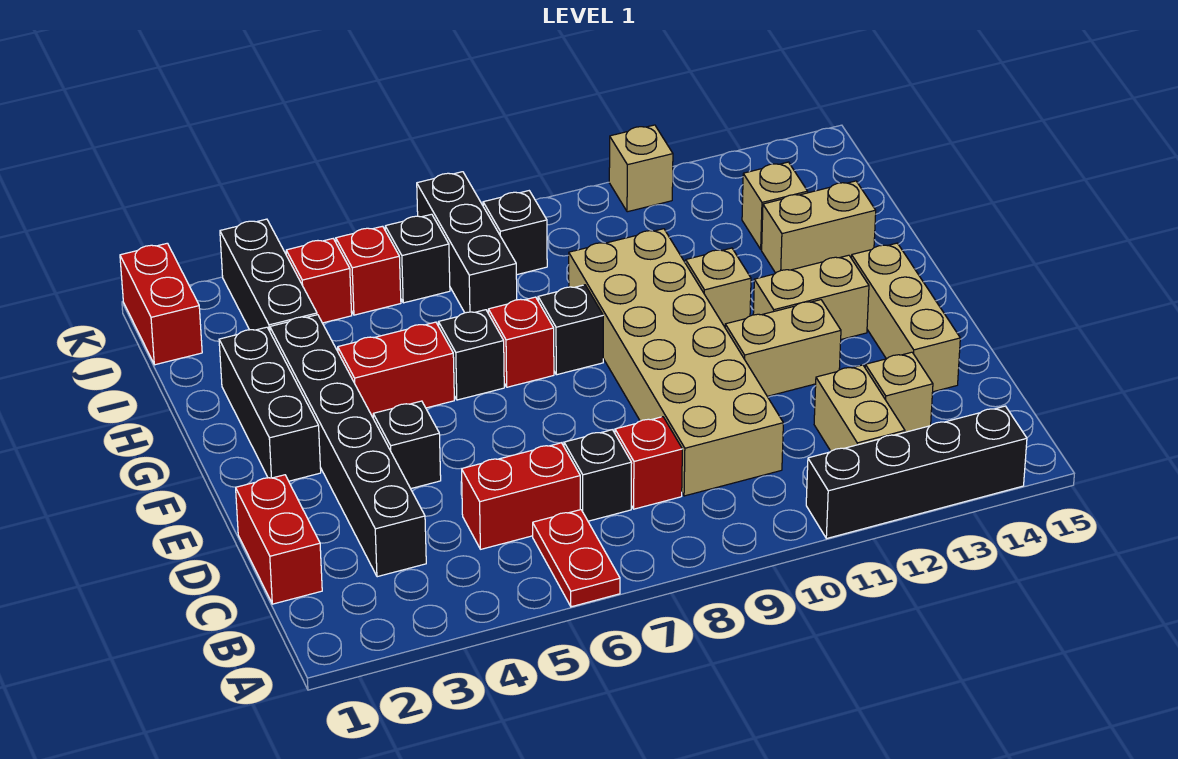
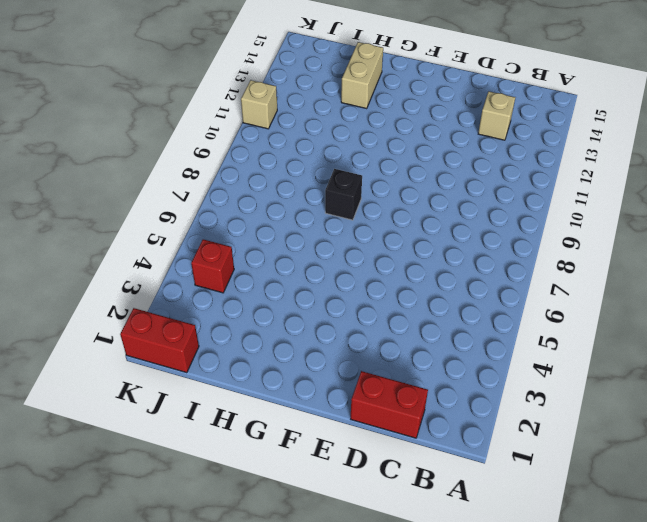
none -> red 1x2 plate [533,510,620,607]
none -> black 1x4 brick [806,406,1027,539]
none -> tan 1x2 brick [814,365,905,451]
none -> black 1x6 brick [270,315,426,577]

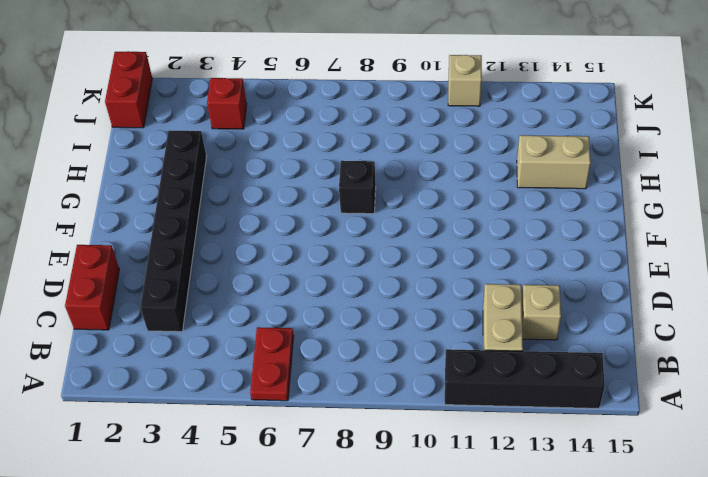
none -> red 1x2 brick [462,443,580,549]
none -> black 1x1 brick [564,430,632,521]
none -> red 1x1 brick [615,417,682,509]
none -> tan 2x6 brick [569,229,783,496]

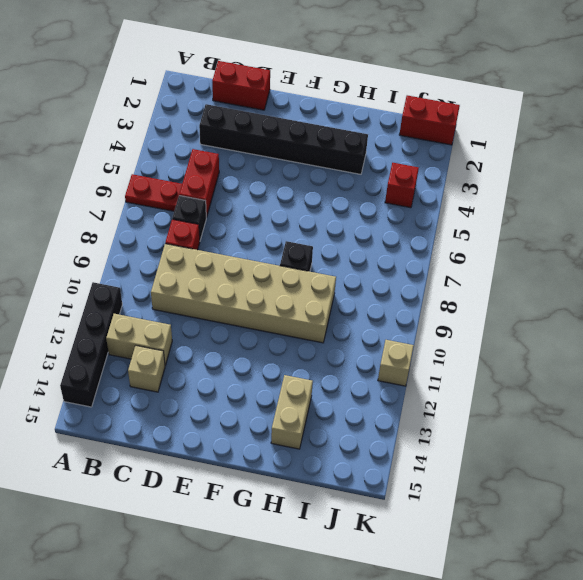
none -> tan 1x3 brick [851,243,960,392]
none -> black 1x1 brick [373,401,441,489]
none -> tan 1x2 brick [725,300,841,396]
none -> black 1x3 brick [219,327,321,481]

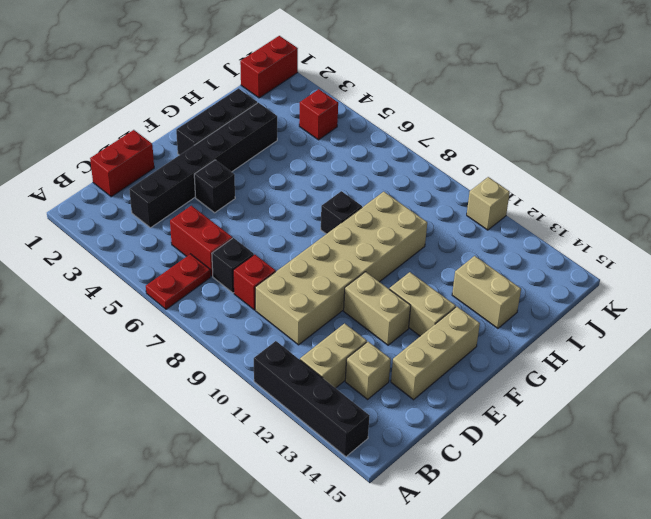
none -> red 1x2 brick [338,322,454,417]
none -> black 1x1 brick [438,310,504,400]
none -> red 1x1 brick [488,297,554,387]
none -> tan 1x1 brick [686,248,751,327]

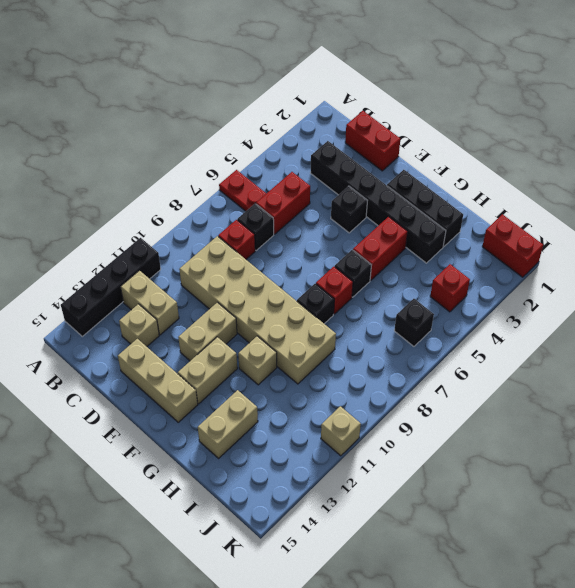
none -> black 1x3 brick [220,219,317,331]
none -> black 1x3 brick [417,172,517,313]
none -> tan 1x1 brick [742,162,808,250]
none -> red 1x1 brick [336,226,401,315]

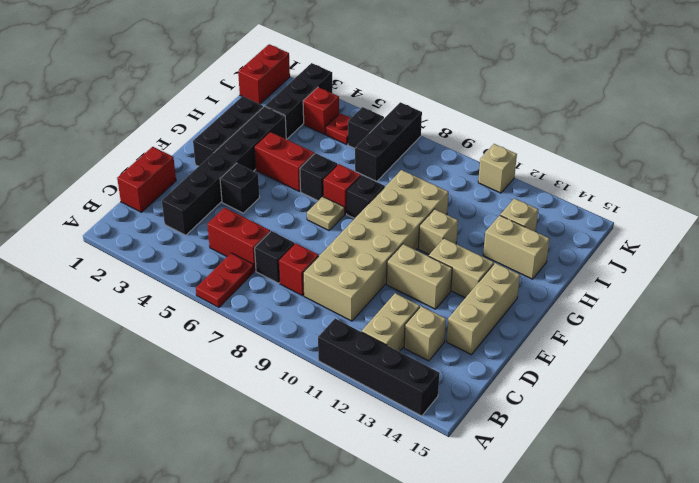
tan 1x1 plate [307,196,345,230] -> none
red 1x1 plate [326,113,351,145] -> red 1x1 brick [336,226,401,315]
none -> black 1x1 brick [483,191,547,275]

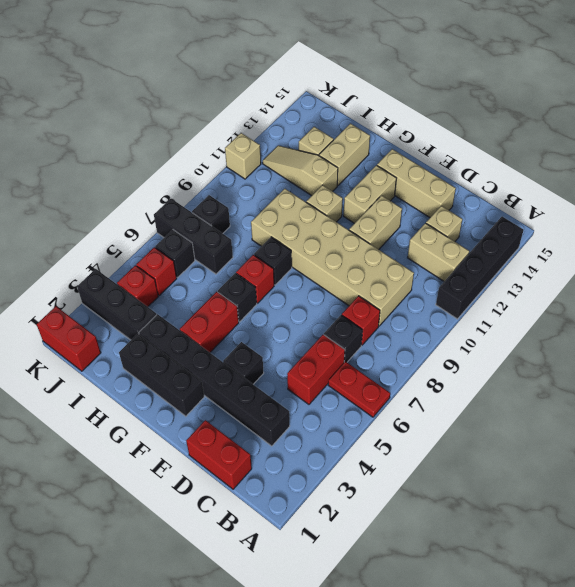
tan 1x3 slope [263,146,338,196] -> none

